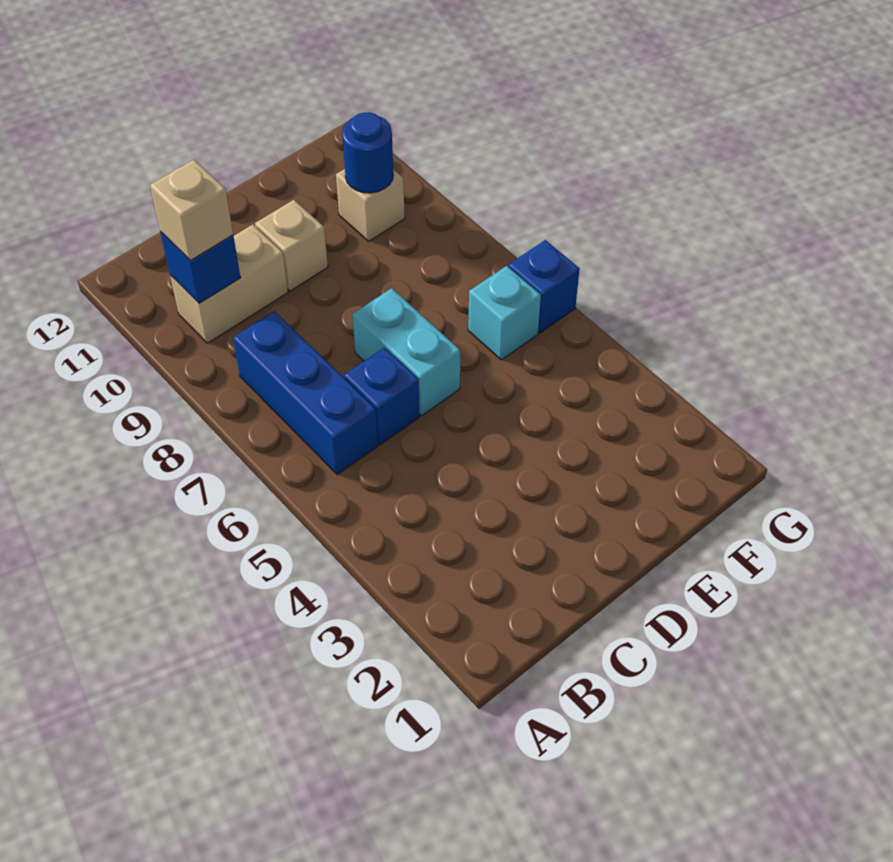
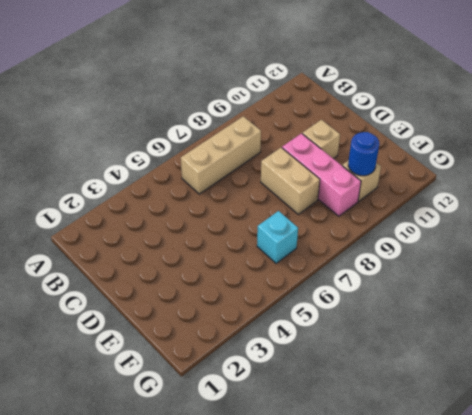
tan 1x3 brick [181,116,261,194] -> blue 1x3 brick [233,311,378,474]
tan 1x2 brick [261,148,320,214] -> tan 1x2 brick moved to [170,225,288,343]
pink 1x3 brick [282,133,361,216] -> none
none -> blue 1x1 brick [344,347,419,445]
none -> cyan 1x2 brick [352,288,460,416]

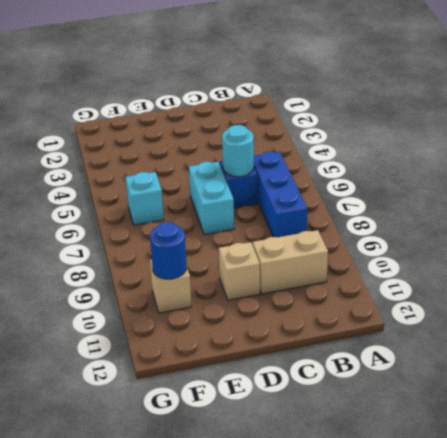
cyan 1x1 round brick [222,125,254,177] -> none
none -> blue 1x1 brick [509,240,580,333]
none -> blue 1x1 brick [160,232,240,303]

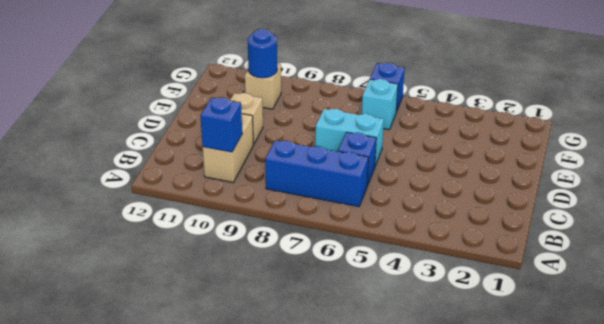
none -> tan 1x1 brick [150,160,233,260]

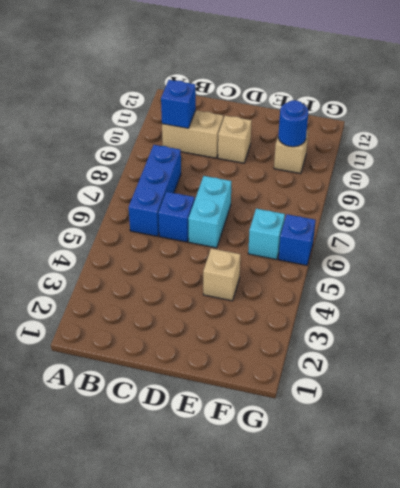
tan 1x1 brick [203,248,241,301] -> tan 1x1 brick moved to [150,160,233,260]

